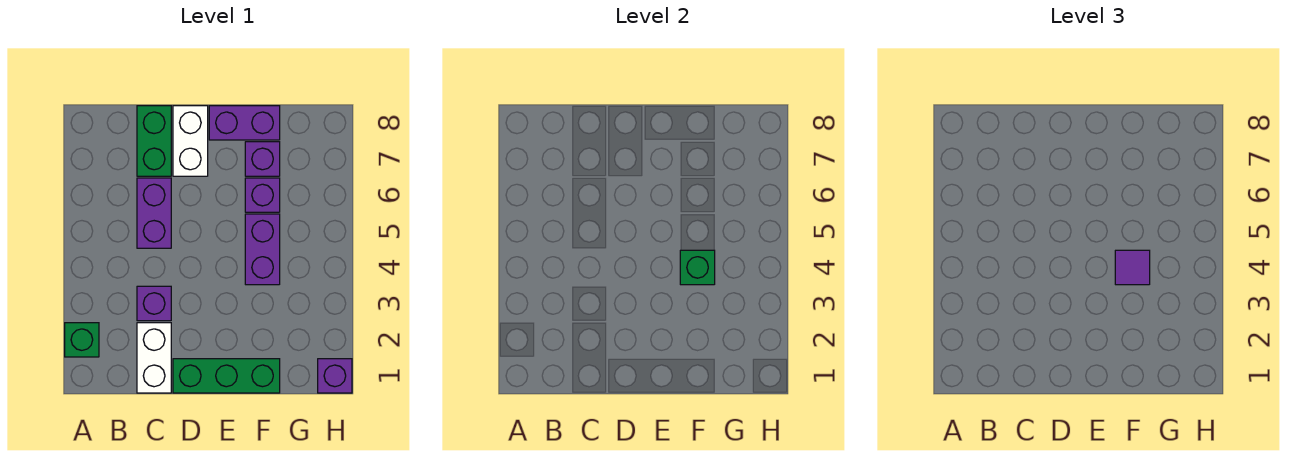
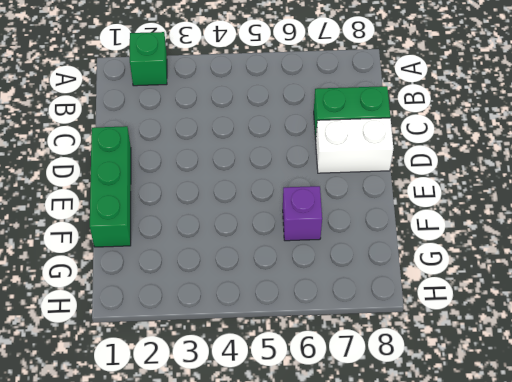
none -> white 1x2 brick [137,323,171,393]
none -> purple 1x1 brick [137,286,171,321]
none -> purple 1x2 brick [137,178,171,248]

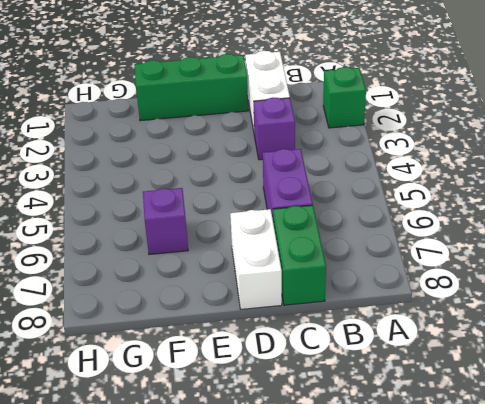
none -> purple 1x2 brick [209,106,280,140]
none -> purple 1x2 brick [245,214,280,285]
none -> purple 1x1 brick [245,142,280,176]

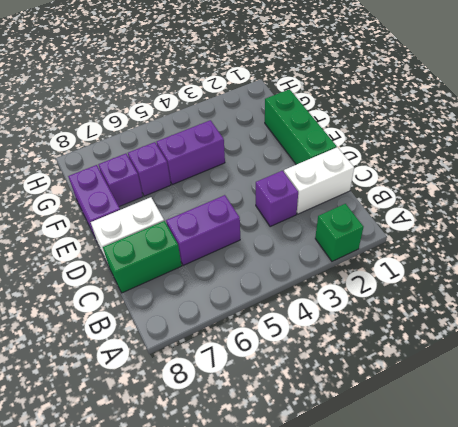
none -> purple 1x1 brick [318,359,352,393]
none -> green 1x1 brick [680,250,715,285]
none -> purple 1x1 tile [1115,250,1150,285]

